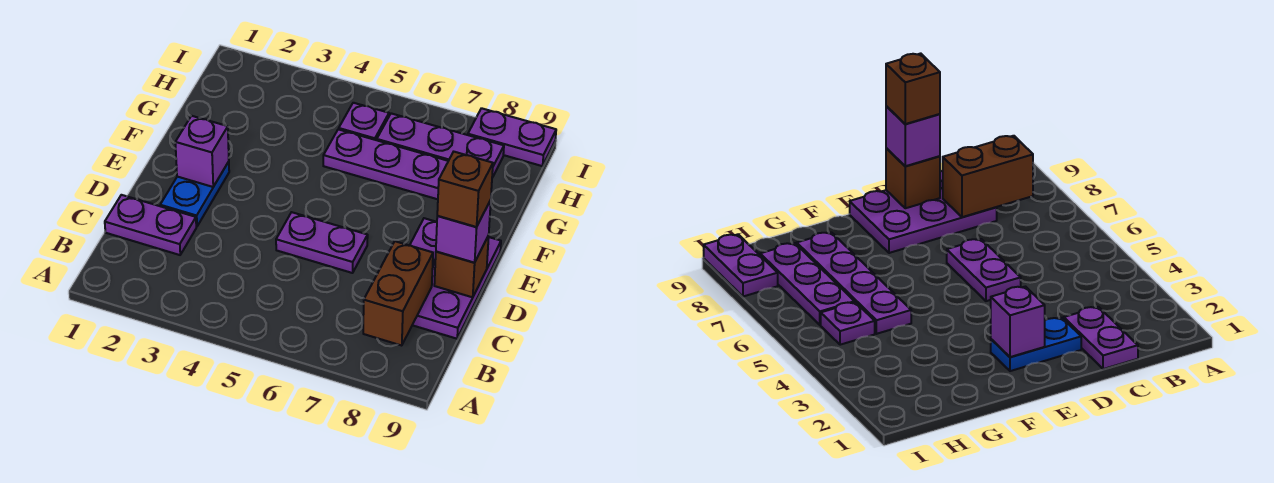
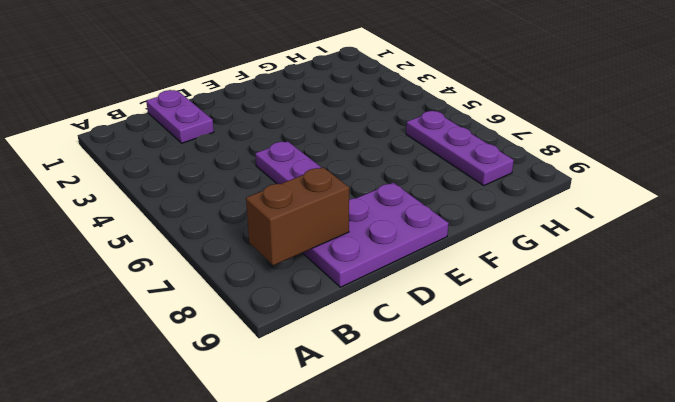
none -> blue 1x2 plate [160,162,229,227]
none -> purple 1x4 plate [323,129,448,199]
none -> purple 1x1 plate [339,103,389,140]

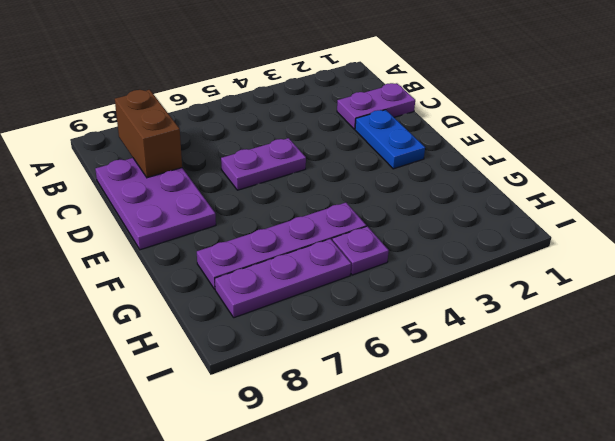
none -> purple 1x2 plate [468,108,556,166]
none -> brown 1x1 brick [434,236,489,297]
none -> purple 1x1 brick [175,116,229,187]

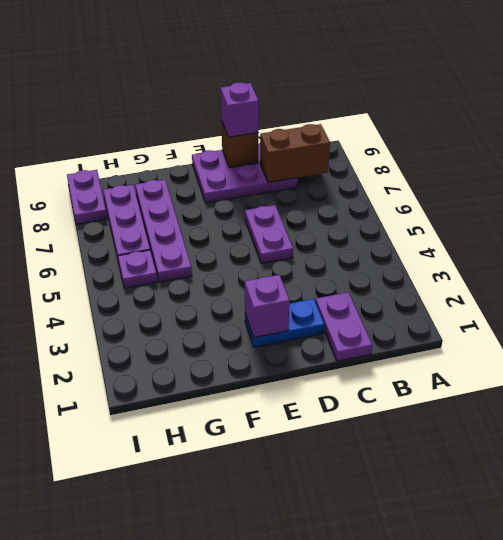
none -> brown 1x1 brick [437,152,493,227]

